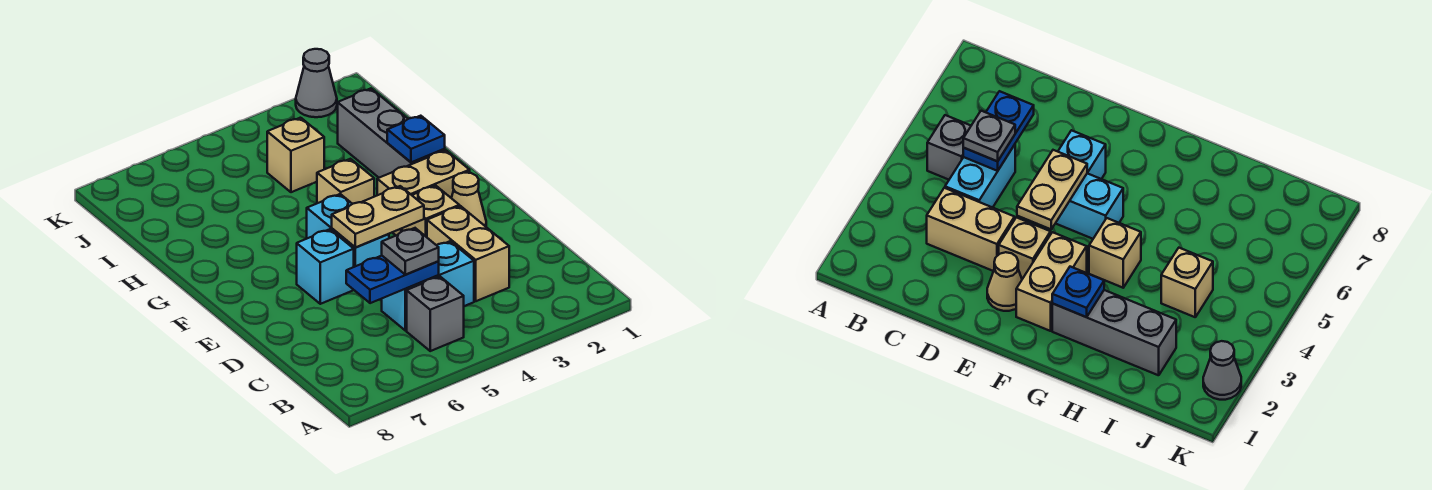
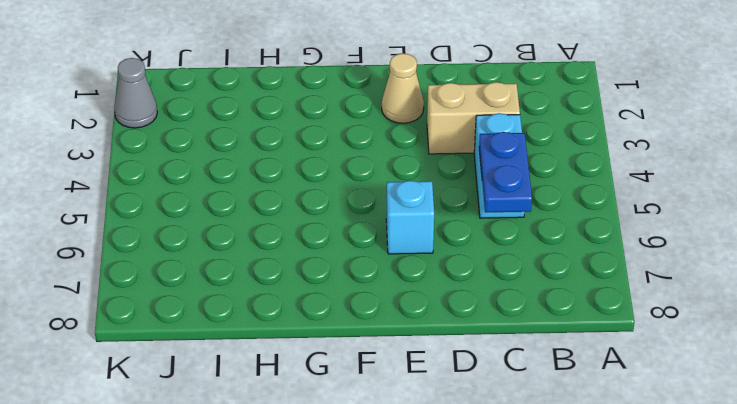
none -> grey 1x1 brick [407,277,464,351]
none -> tan 1x1 brick [402,185,459,237]
none -> cyan 1x2 brick [307,194,389,267]

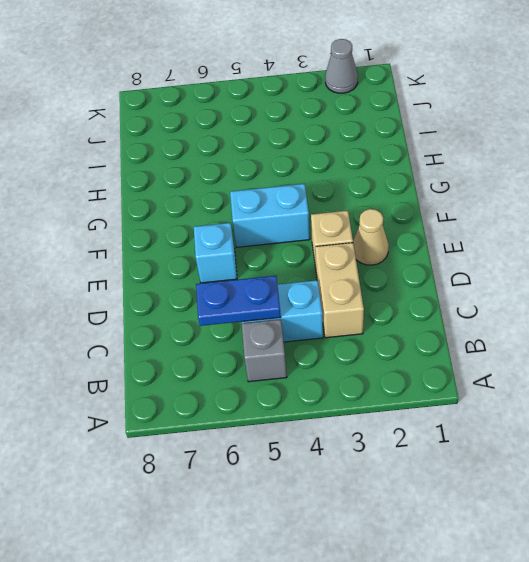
cyan 1x2 brick [230,184,310,247] -> cyan 1x2 brick turned to [307,194,389,267]
none -> tan 1x2 brick [377,150,470,235]
none -> grey 1x3 brick [338,88,445,178]
none -> tan 1x1 brick [317,159,374,204]

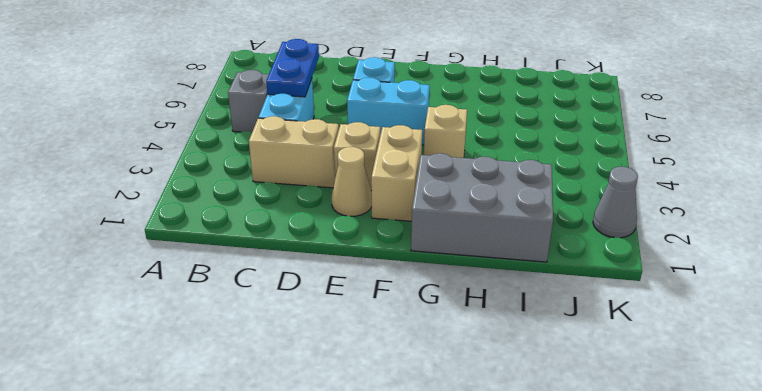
grey 2x3 brick [411,153,553,262] -> grey 1x3 brick [338,88,445,178]
none -> tan 1x1 brick [267,118,324,192]
none -> tan 1x2 plate [332,186,424,247]
none -> blue 1x1 plate [387,116,445,162]

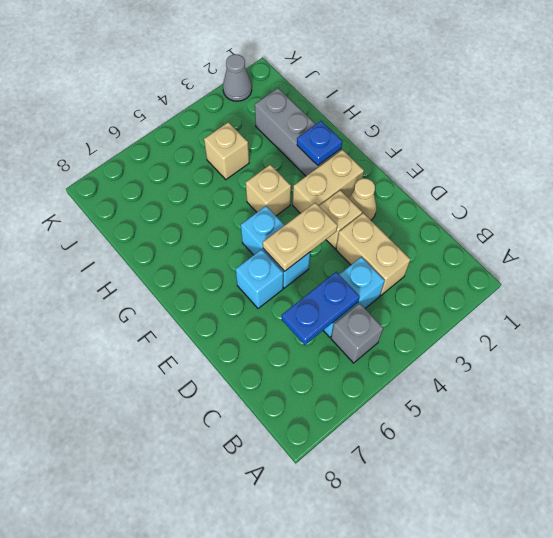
none -> grey 1x1 plate [382,228,439,275]

